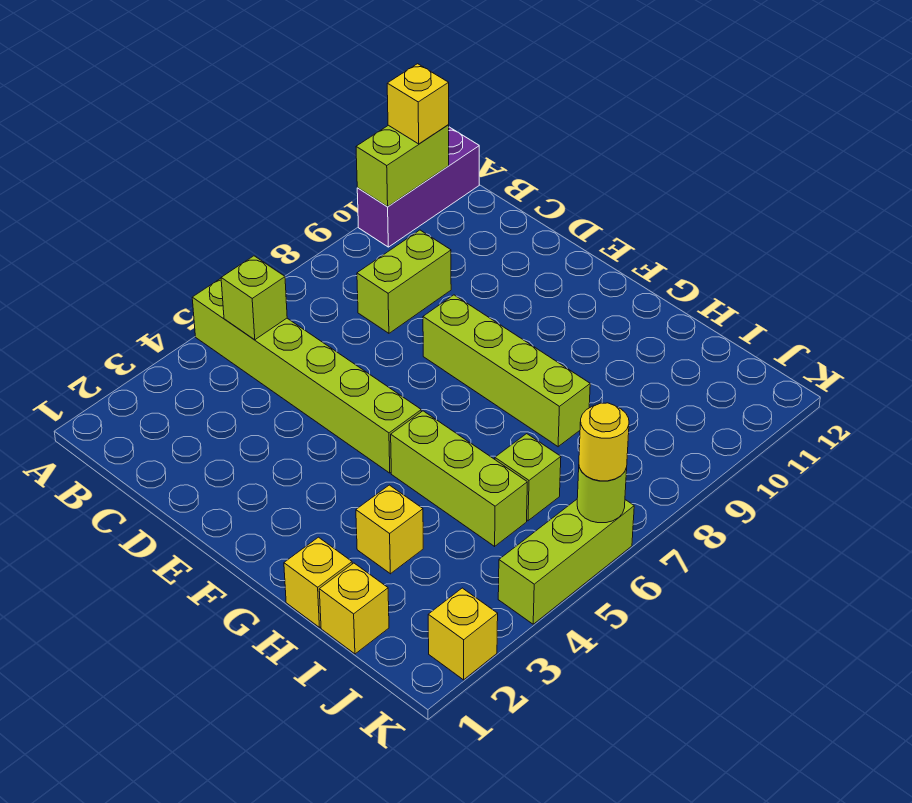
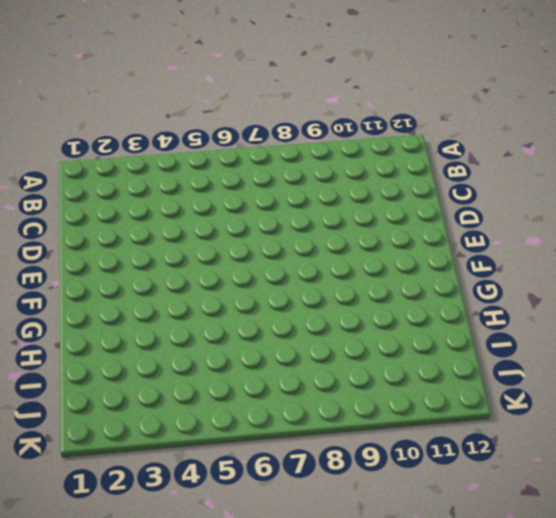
none -> lime 1x6 brick [192,278,421,473]
none -> purple 1x3 brick [357,127,479,247]
none -> lime 1x2 brick [357,230,451,333]

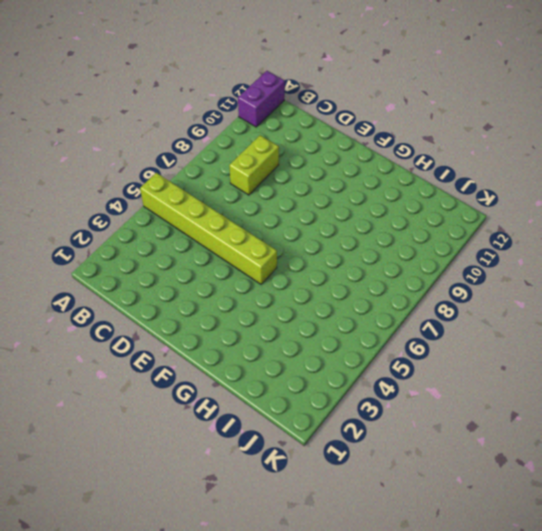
purple 1x2 brick [238,71,285,127] -> purple 1x3 brick [357,127,479,247]
none -> lime 1x4 brick [423,295,590,447]
none -> lime 1x3 brick [391,411,527,546]
none -> yellow 1x1 brick [284,537,352,627]

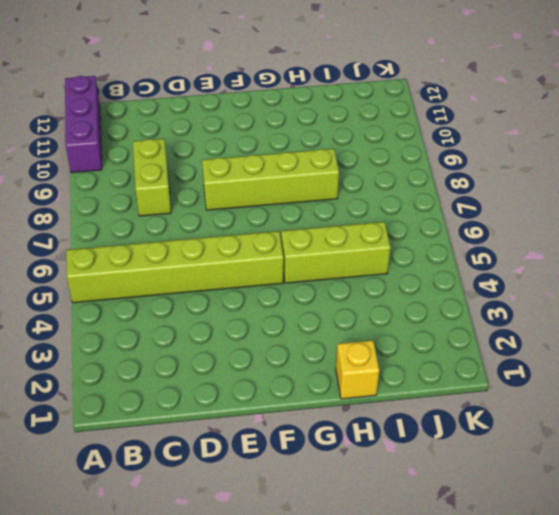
none -> yellow 1x1 brick [356,485,423,574]
none -> yellow 1x1 brick [319,563,389,654]
none -> lime 1x1 brick [495,434,561,521]

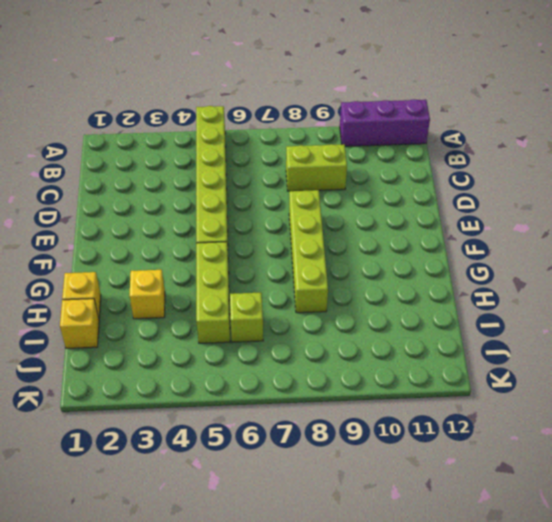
none -> yellow 1x1 brick [428,588,498,680]
none -> lime 1x3 brick [498,499,634,624]
none -> lime 1x2 brick [356,125,449,207]

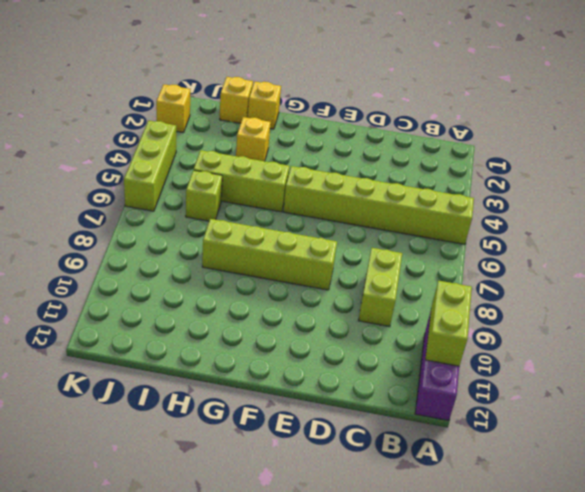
none -> lime 1x1 brick [221,256,287,340]
none -> lime 1x1 round brick [577,468,627,523]
none -> yellow 1x1 brick [387,64,449,144]

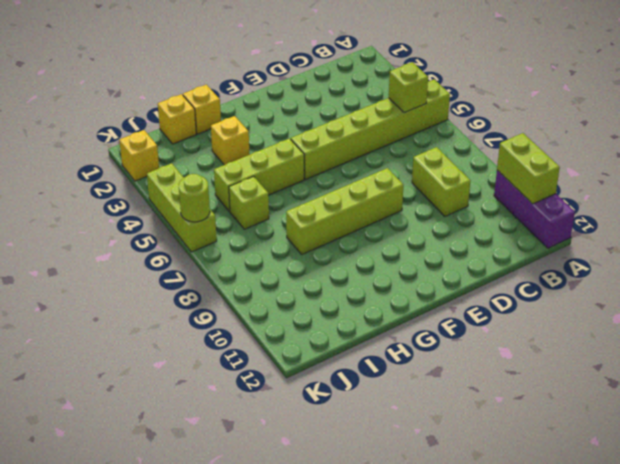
none -> yellow 1x1 brick [387,64,449,144]
none -> yellow 1x1 round brick [579,403,629,481]

